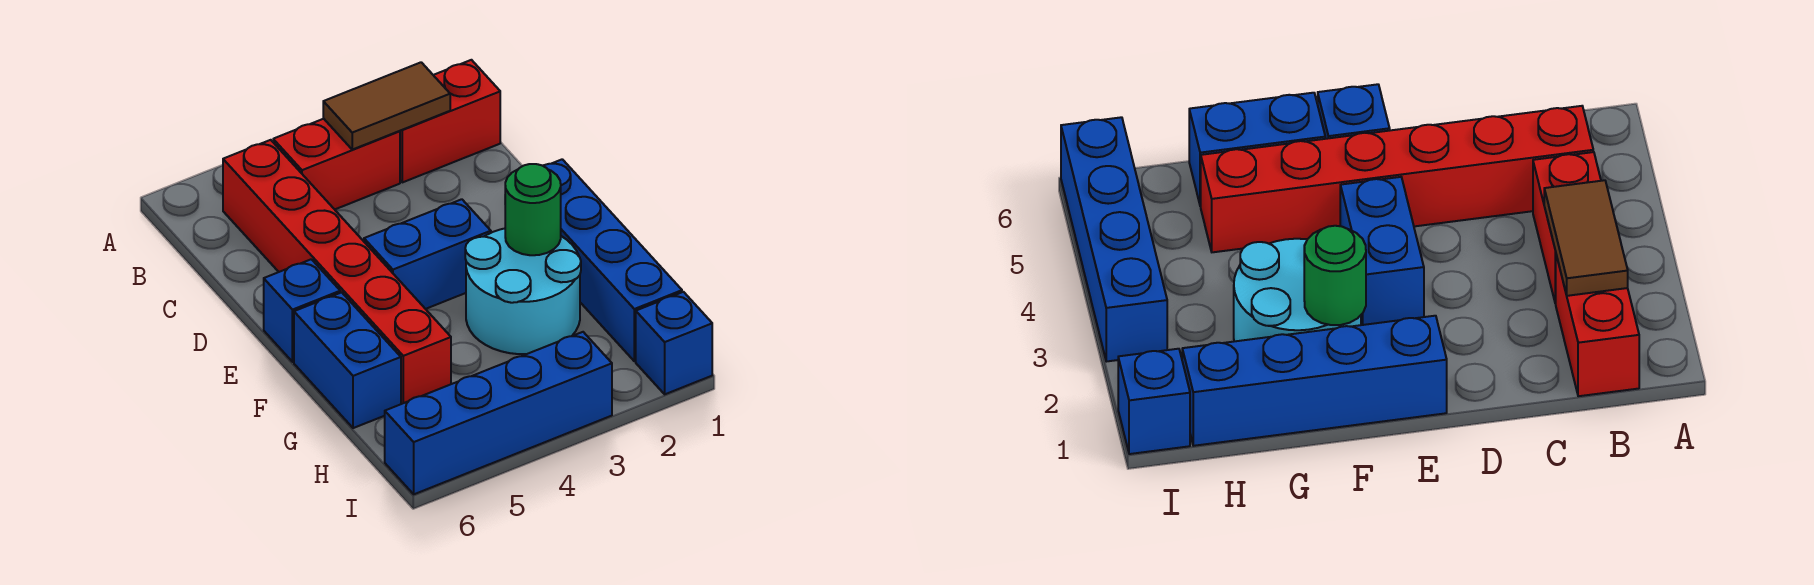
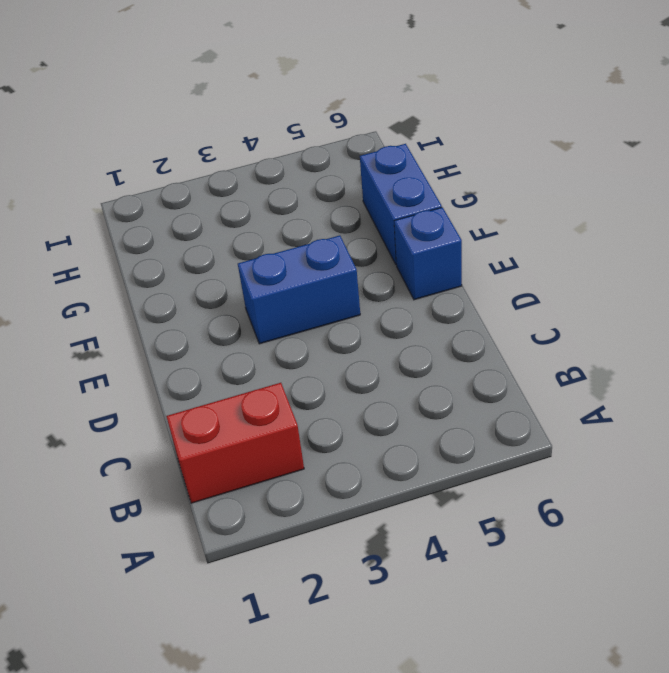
none -> red 1x2 brick [273,119,400,209]
none -> red 1x6 brick [223,140,451,404]
none -> blue 1x4 brick [543,159,682,361]

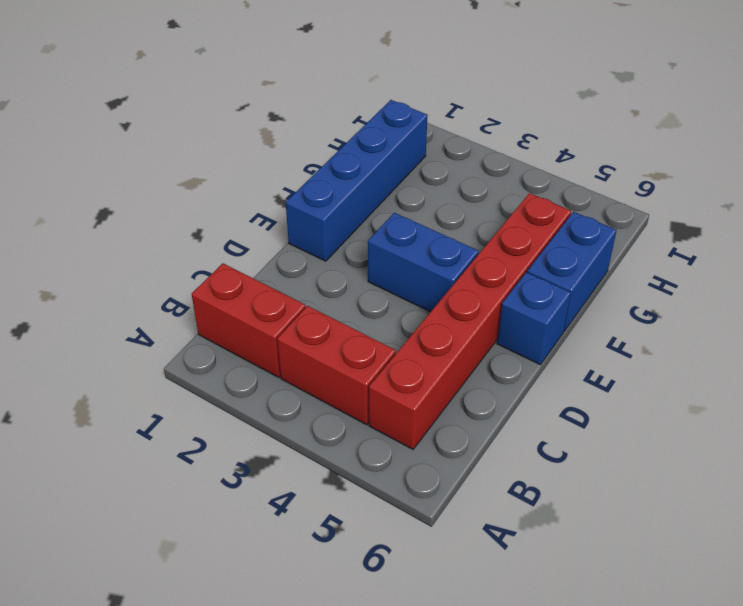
none -> cyan 2x2 round brick [465,229,581,354]
none -> blue 1x1 brick [636,292,712,394]
none -> blue 1x4 brick [385,332,612,494]

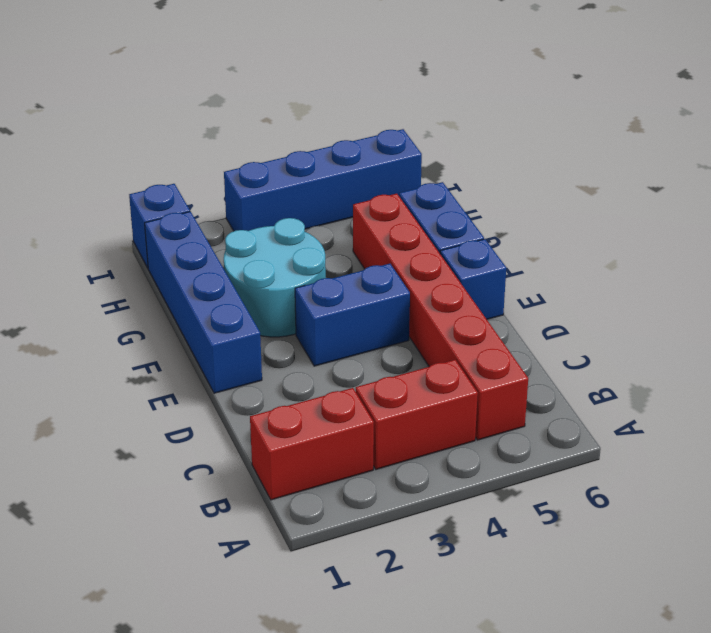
none -> brown 1x2 tile [323,62,450,150]
none -> green 1x1 round brick [505,164,561,255]

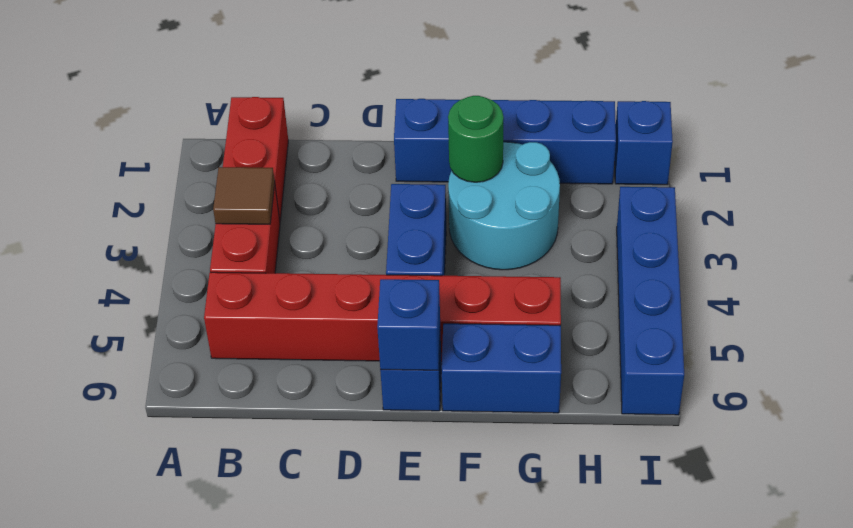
brown 1x1 tile [213,167,275,224] -> brown 1x2 tile [323,62,450,150]
blue 1x1 brick [377,279,440,370] -> none

